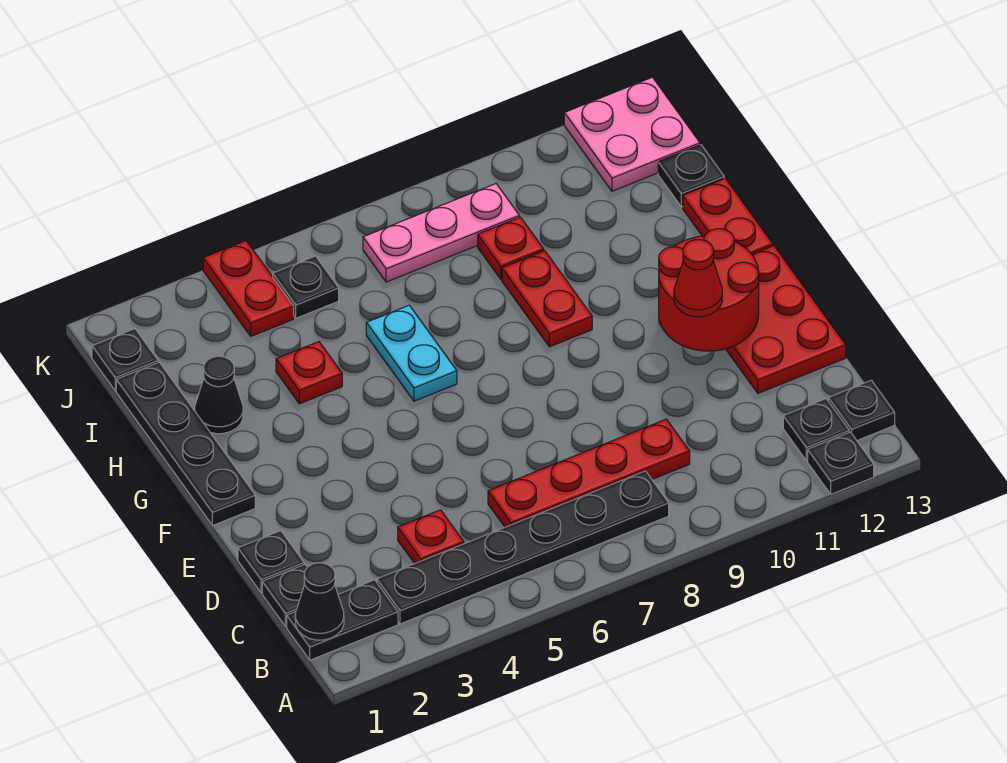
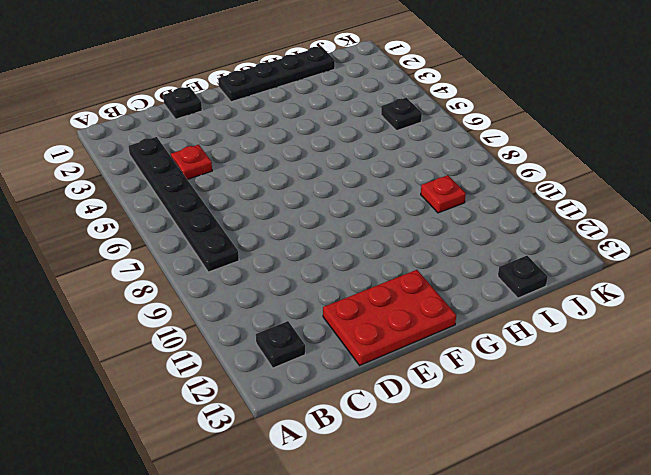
none -> black 1x1 plate [808,432,874,494]
none -> black 1x2 plate [287,580,398,660]
none -> black 1x1 plate [828,380,895,440]

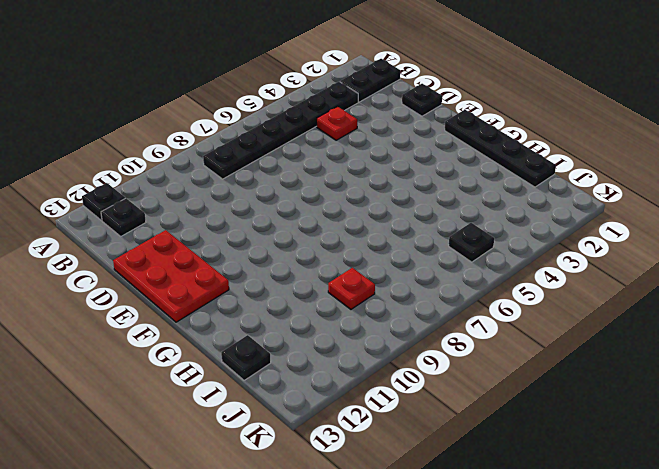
none -> black 1x1 plate [828,380,895,440]
none -> black 1x1 plate [262,564,307,627]
none -> red 1x4 plate [488,419,690,527]

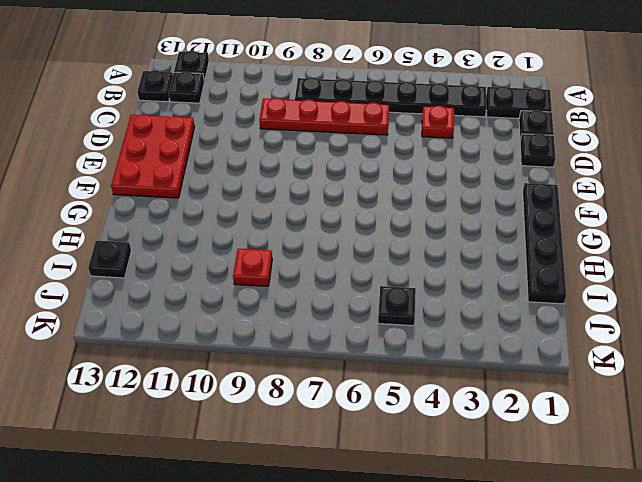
none -> cyan 1x2 plate [366,305,457,401]
none -> red 1x2 plate [502,251,592,347]
none -> red 1x2 plate [683,178,773,254]

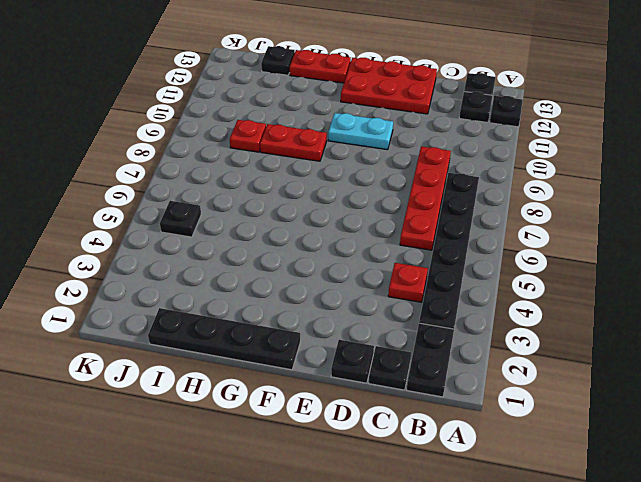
cyan 1x2 plate [328,113,393,150] -> cyan 1x2 plate moved to [366,305,457,401]
none -> black 1x1 cone [195,356,243,434]
none -> red 1x1 plate [276,342,342,404]
none -> black 1x1 plate [92,329,158,391]

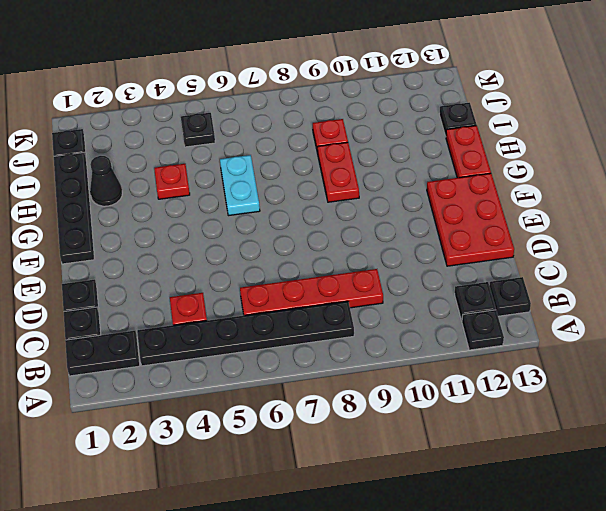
none -> red 1x2 plate [203,241,294,336]
none -> pink 1x3 plate [363,184,519,282]
none -> pink 2x2 plate [564,77,700,191]

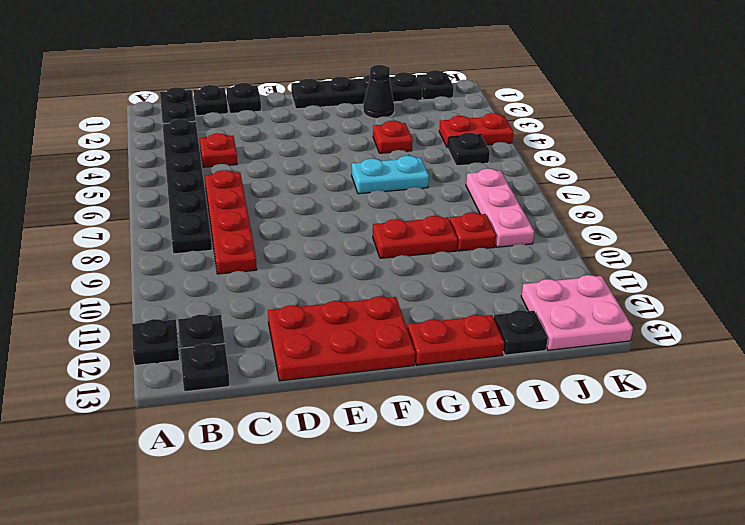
none -> black 1x1 cone [295,563,344,640]
none -> red 2x2 round brick [659,229,759,351]
none -> red 1x1 cone [674,240,722,317]

